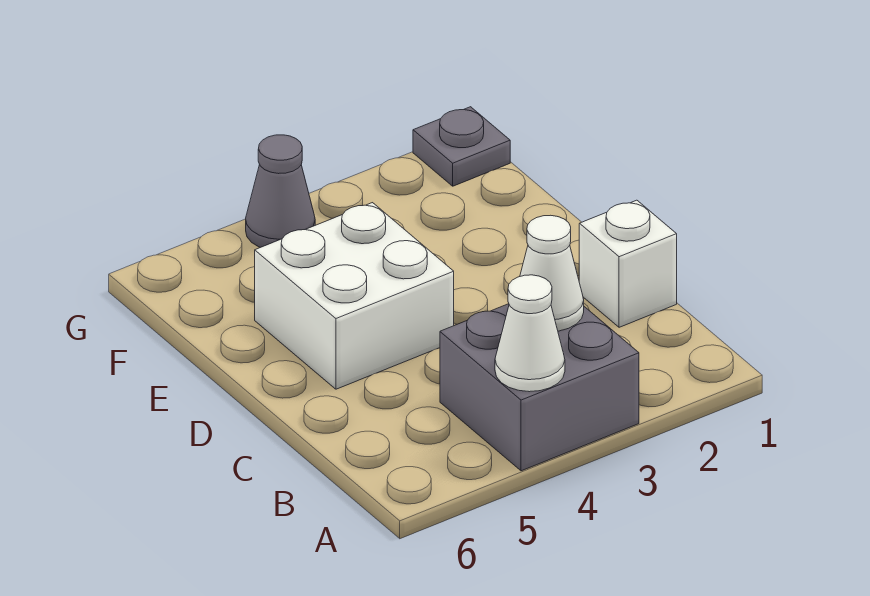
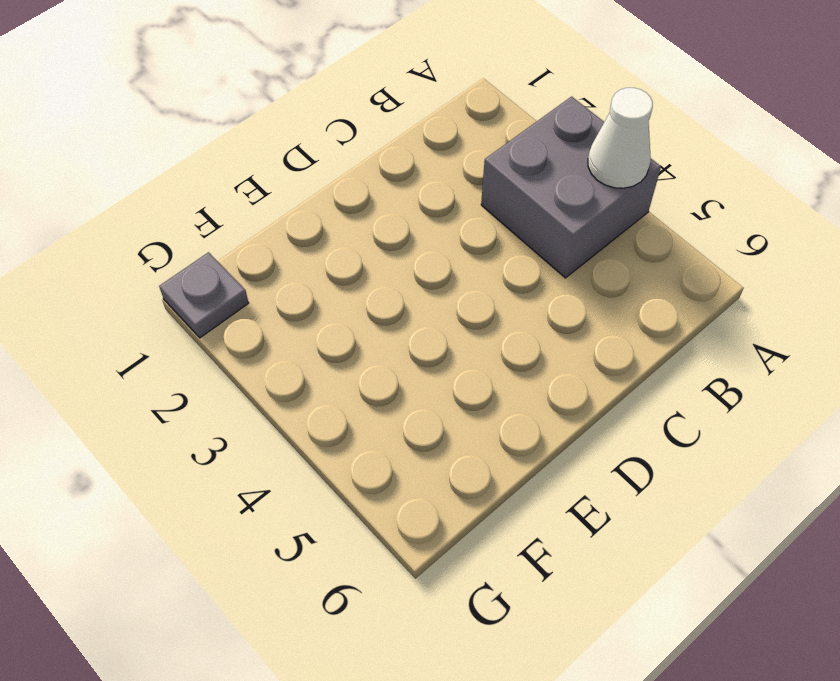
none -> white 1x1 brick [579,200,677,327]
none -> white 2x2 brick [255,203,454,389]

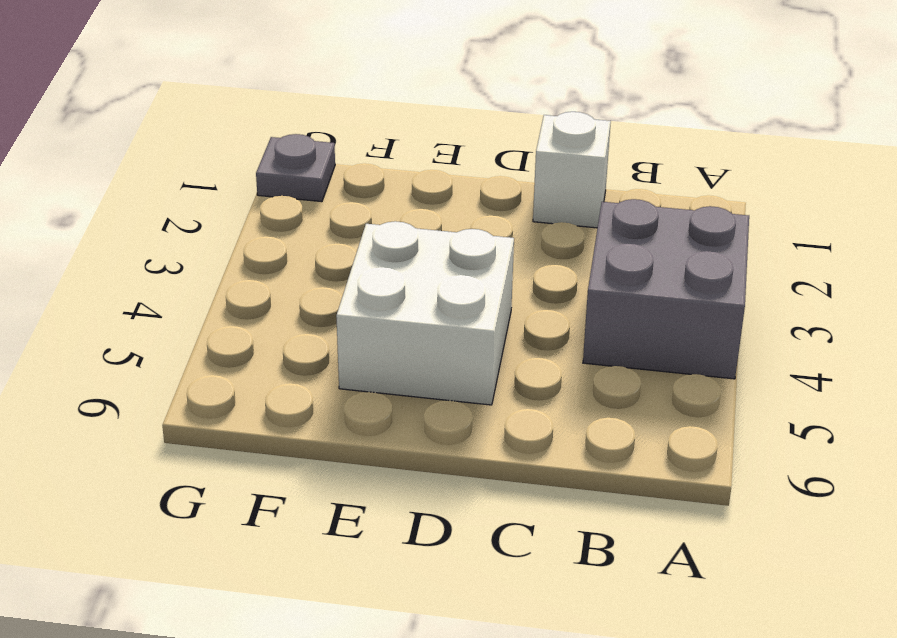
none -> grey 1x1 cone [246,135,315,248]
none -> white 1x1 cone [495,275,565,392]

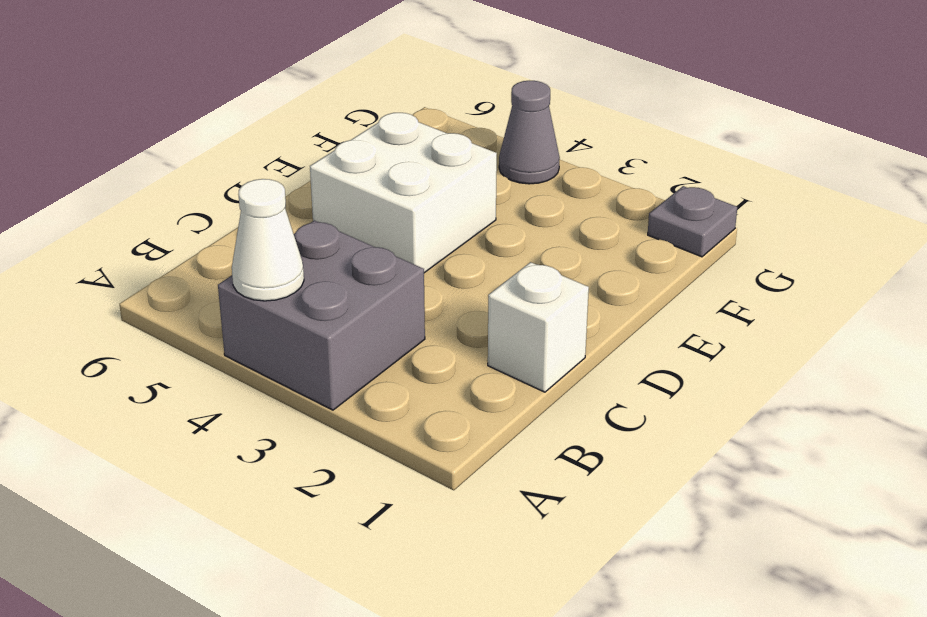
none -> white 1x1 cone [520,215,584,331]

